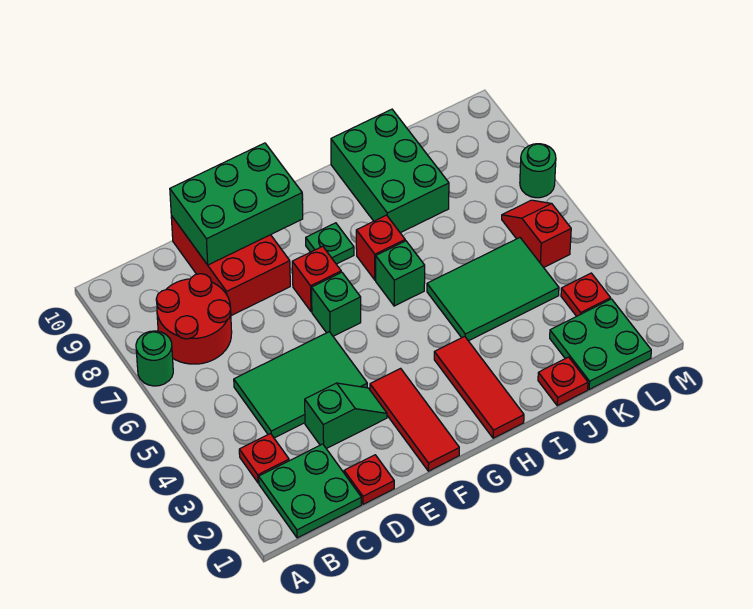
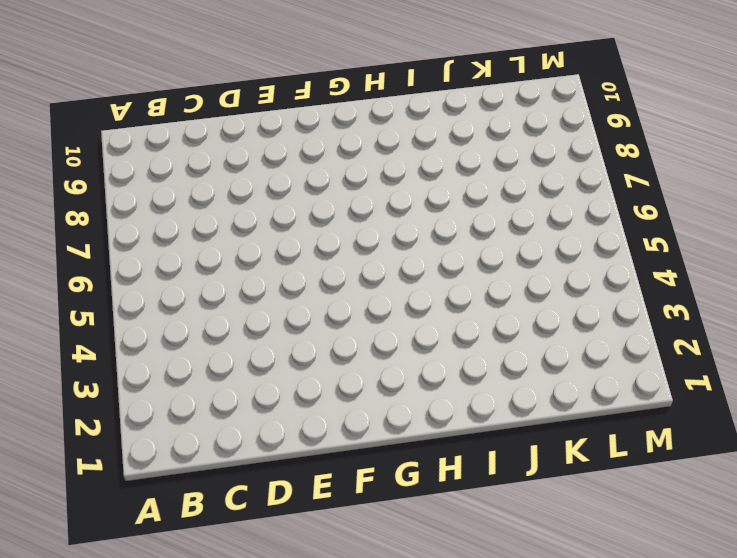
none -> green 1x1 round brick [136,331,173,386]
none -> green 2x2 plate [259,444,361,538]
none -> red 1x1 plate [239,434,289,483]

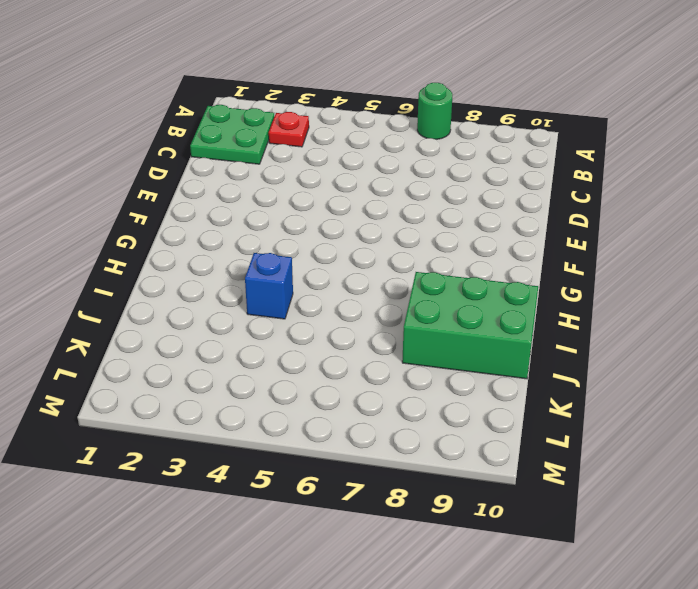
blue 1x1 brick [245,253,293,319] -> green 2x3 tile [427,238,559,341]
none -> red 2x2 round brick [156,274,232,364]
none -> green 2x3 tile [234,332,367,438]
none -> red 1x1 plate [344,455,394,504]

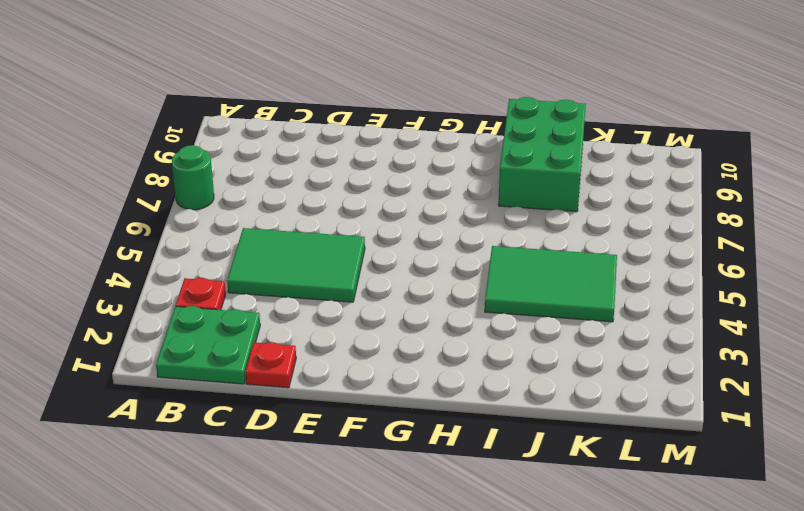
none -> red 2x2 round brick [156,274,232,364]
none -> green 1x2 slope [305,383,387,449]
none -> red 2x3 brick [171,216,290,316]

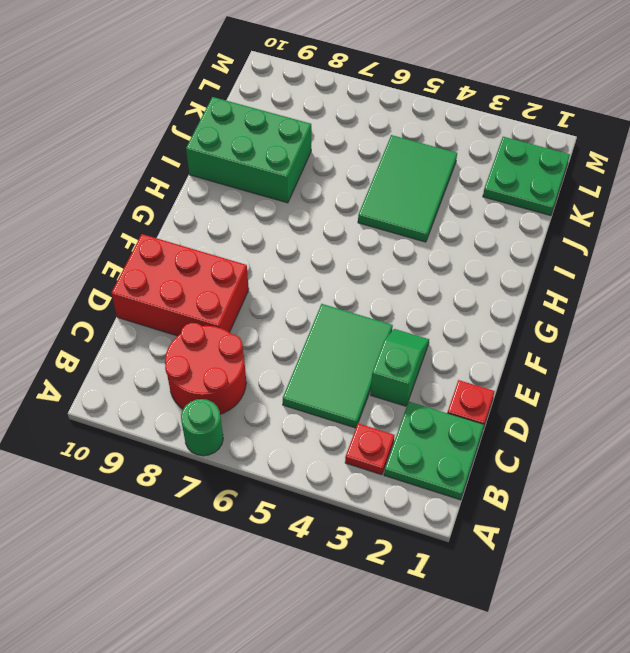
none -> red 1x3 tile [370,368,459,471]
none -> green 1x1 brick [311,272,361,336]
none -> red 1x1 brick [292,246,341,312]

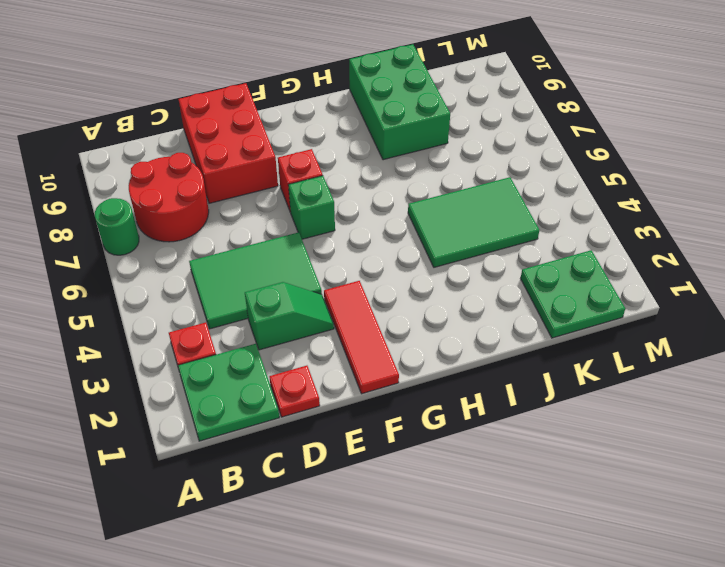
none -> green 1x1 plate [306,223,354,264]
none -> red 1x3 tile [434,336,524,438]
none -> green 1x1 brick [376,241,425,306]

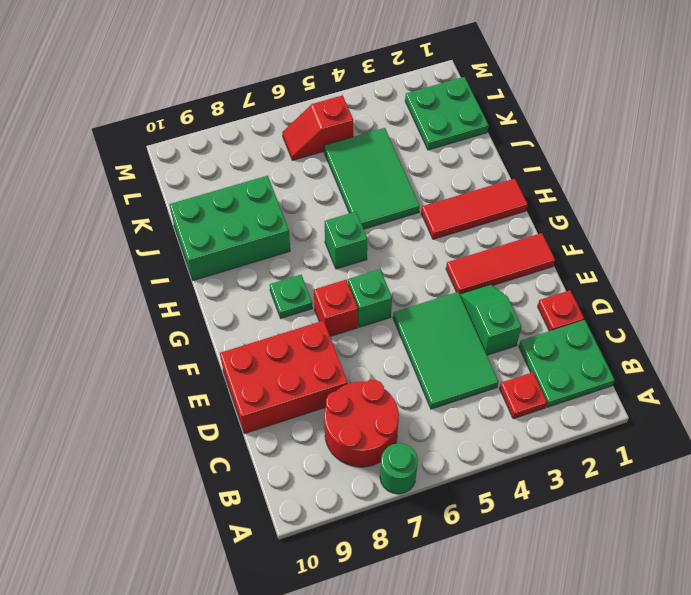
none -> red 1x1 brick [356,215,405,280]
none -> red 1x1 plate [538,357,588,406]
none -> red 1x1 plate [561,273,611,316]

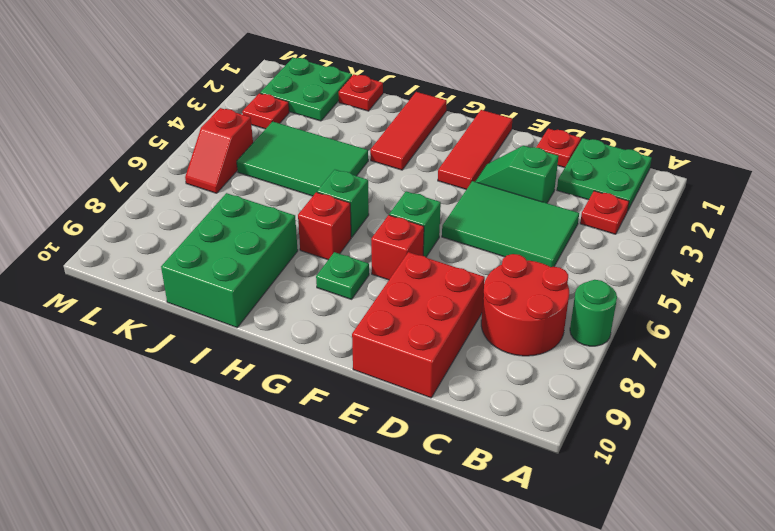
none -> green 1x1 round brick [520,144,556,198]
none -> green 2x3 brick [170,143,303,265]

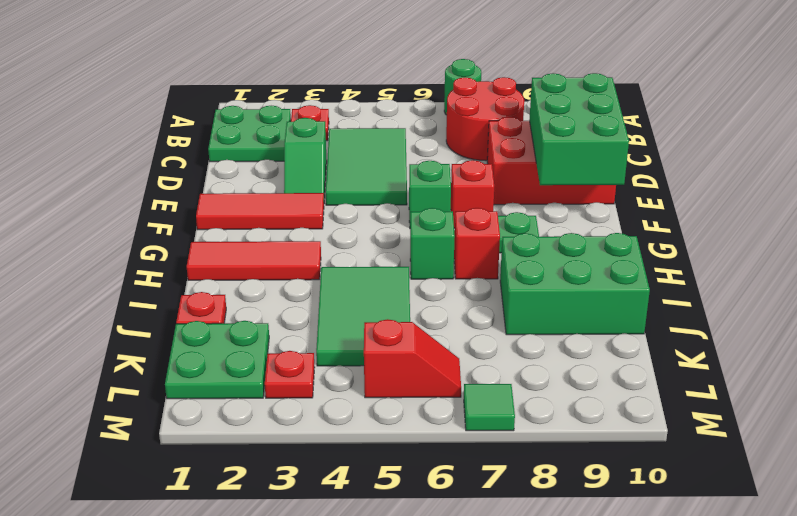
green 1x1 tile [464,384,515,431] -> green 1x1 round brick [520,144,556,198]
none -> red 1x1 plate [344,455,394,504]

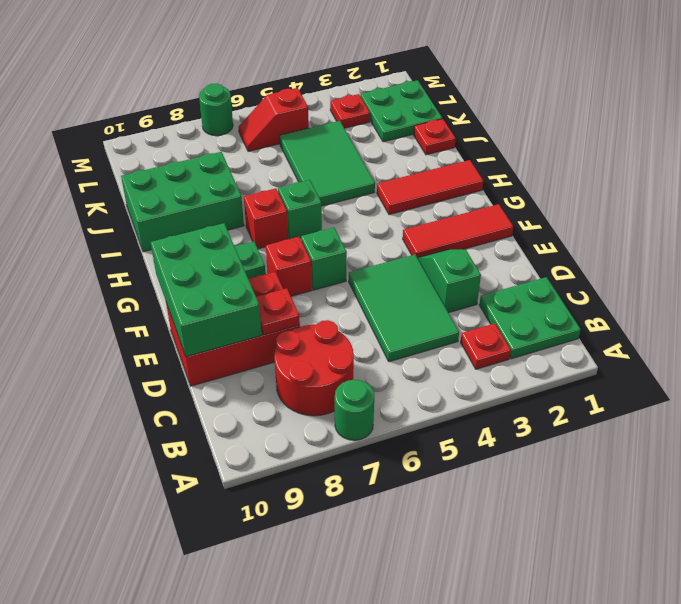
red 1x1 plate [256,288,300,335] -> red 1x1 plate moved to [344,455,394,504]

